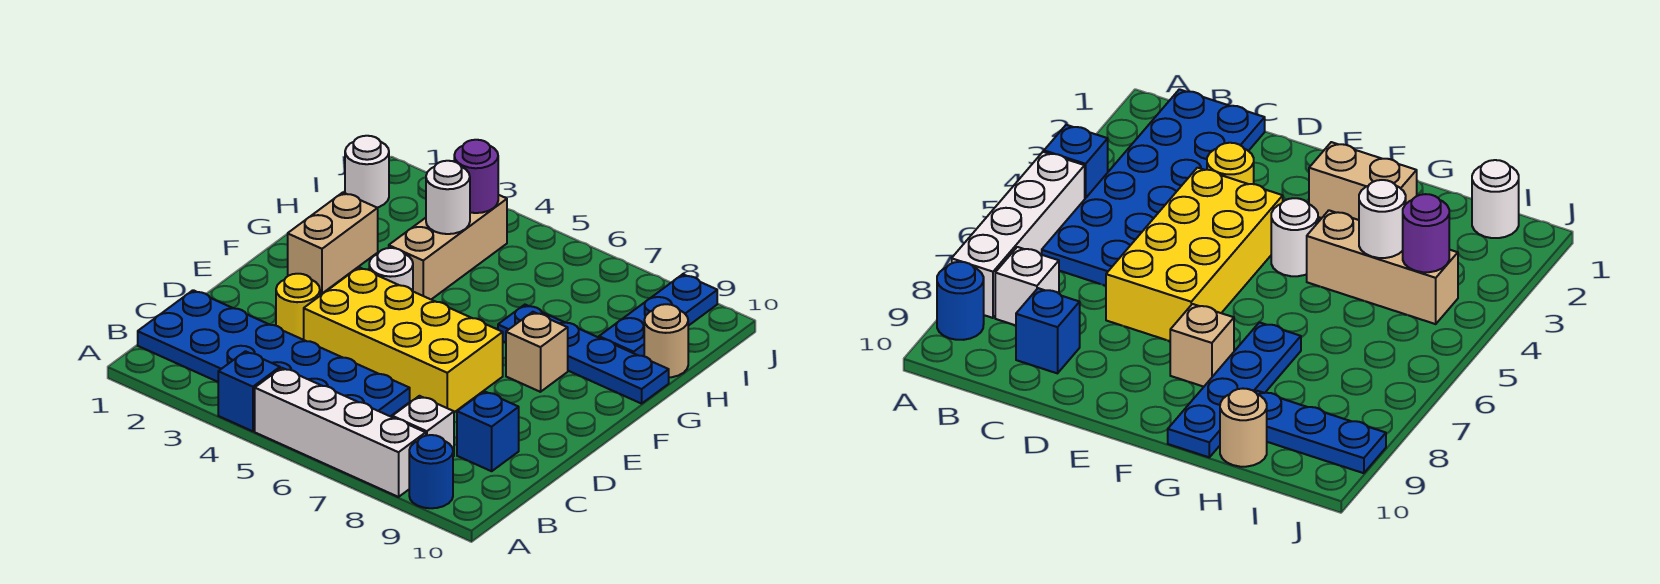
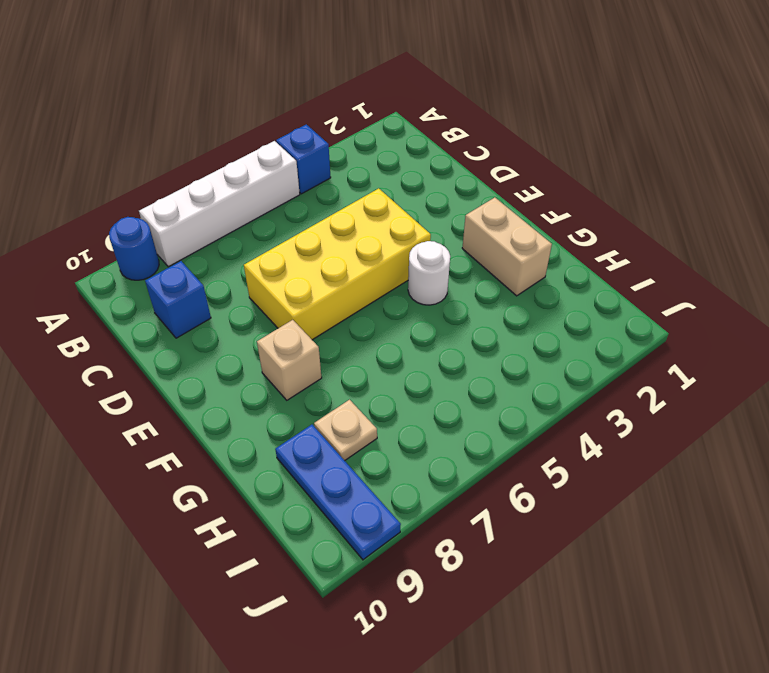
tan 1x1 plate [314,400,377,461] -> none
none -> blue 2x6 plate [138,290,410,416]
none -> white 1x1 brick [392,396,454,456]
none -> yellow 1x1 round brick [276,274,320,340]

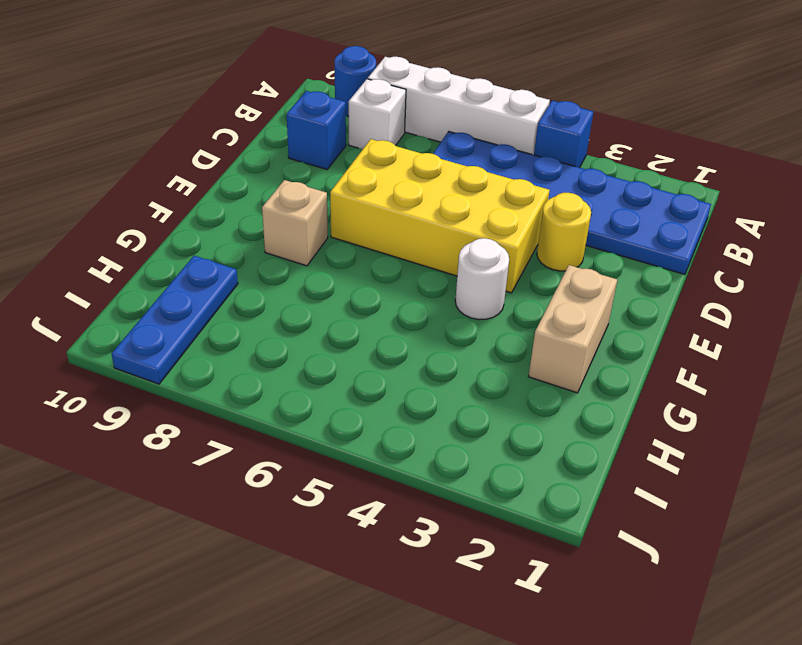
none -> tan 1x3 brick [389,195,507,299]
none -> blue 1x4 plate [498,305,669,404]
none -> tan 1x1 round brick [644,304,688,377]

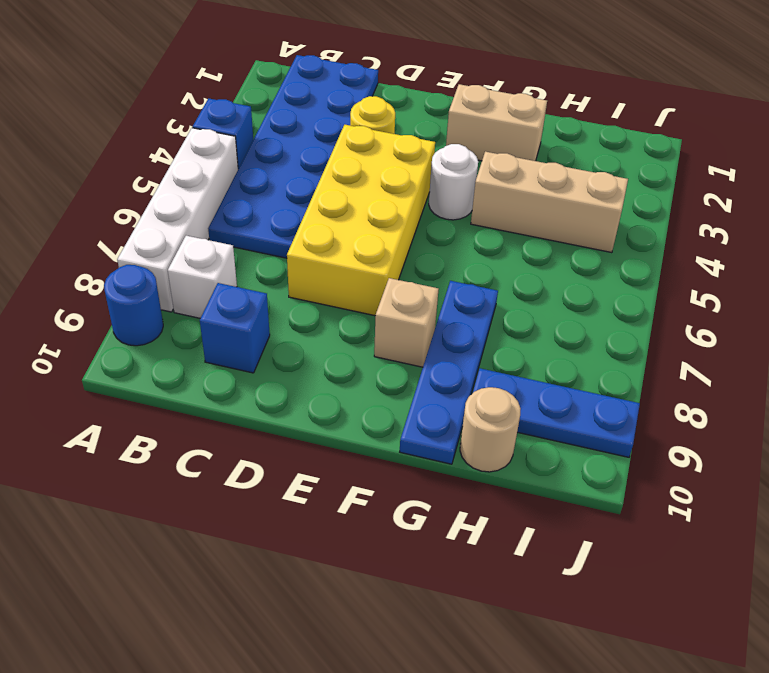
none -> white 1x1 round brick [345,136,389,207]
none -> white 1x1 round brick [426,161,470,234]
none -> purple 1x1 round brick [454,140,498,213]

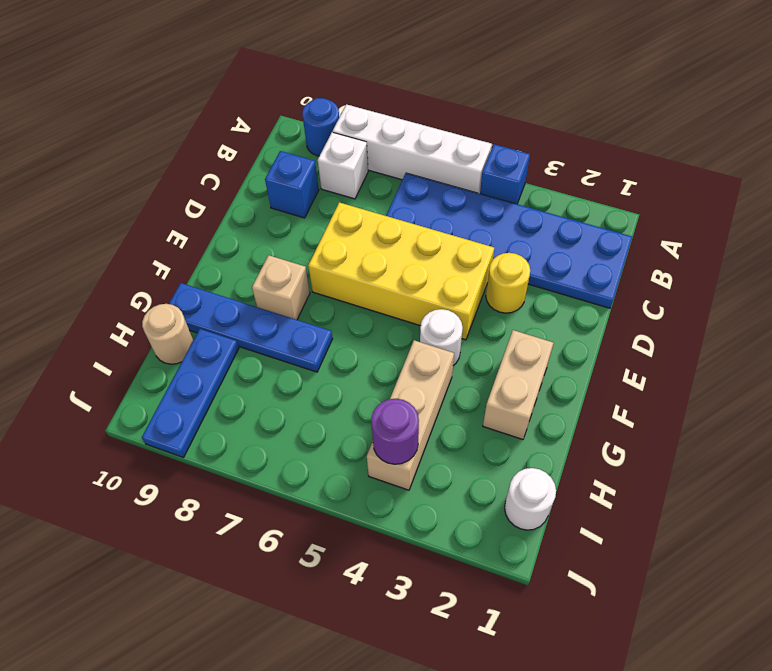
none -> white 1x1 round brick [426,161,470,234]

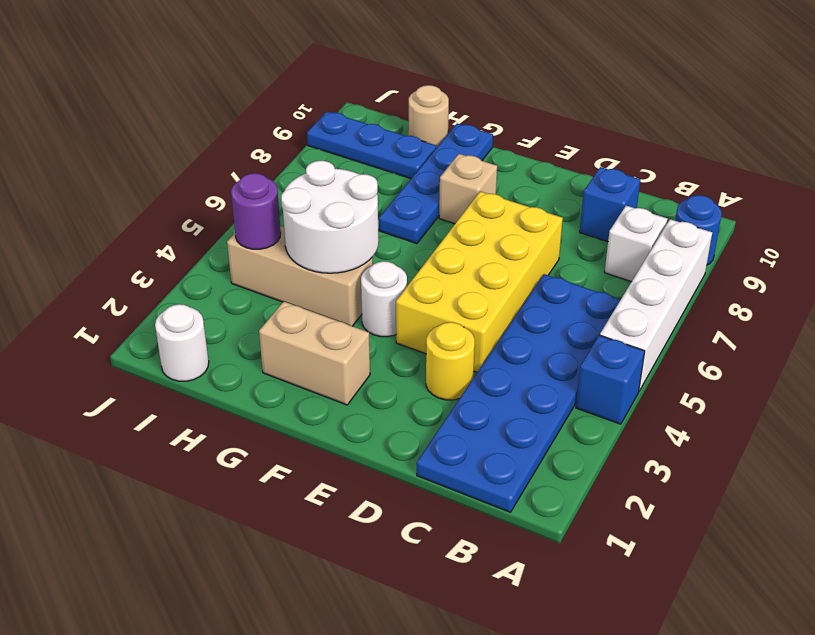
white 2x2 round brick [281,161,379,273] -> white 1x1 round brick [426,161,470,234]

